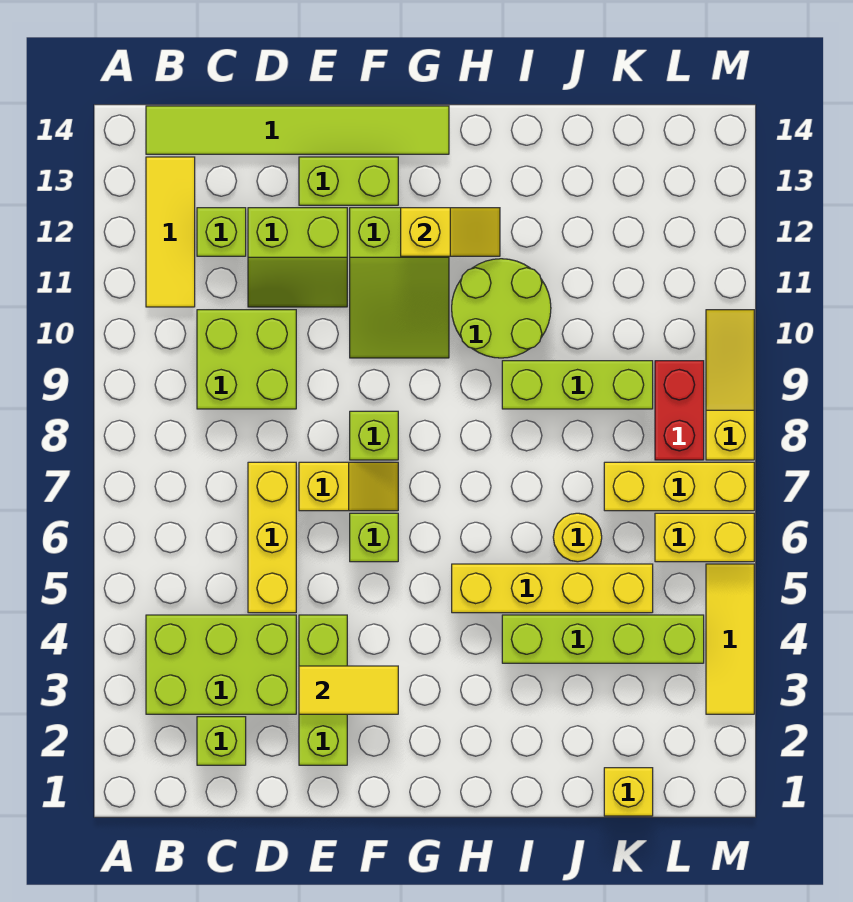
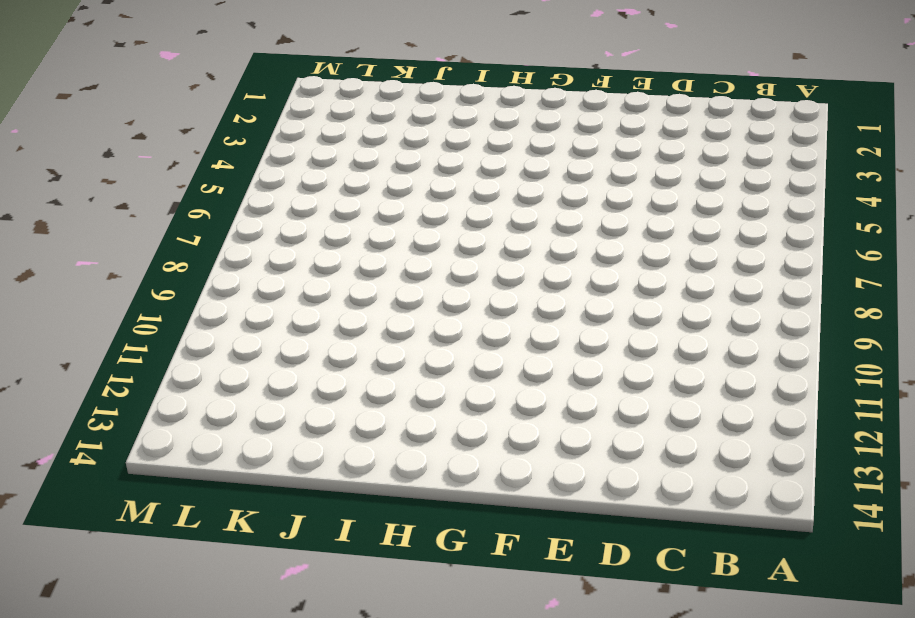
none -> lime 2x3 brick [146,615,296,714]
none -> yellow 1x3 tile [146,157,195,307]
none -> lime 1x6 tile [146,106,449,154]

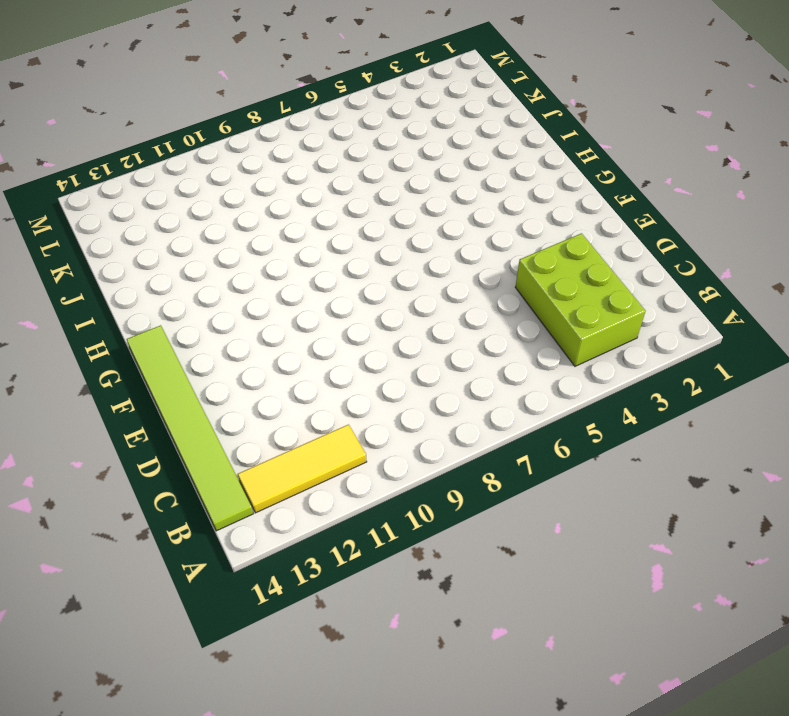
none -> lime 1x1 brick [197,717,246,765]
none -> lime 2x2 brick [197,310,296,409]
none -> lime 1x1 brick [197,208,246,256]

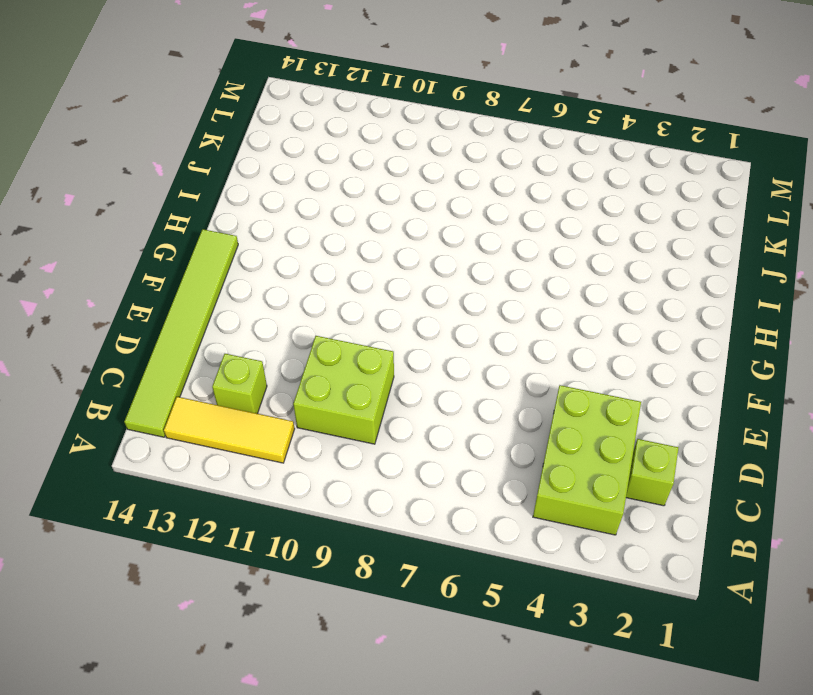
none -> yellow 1x3 brick [248,462,296,613]
none -> lime 2x2 slope [248,208,347,307]
none -> lime 1x3 brick [299,615,347,765]

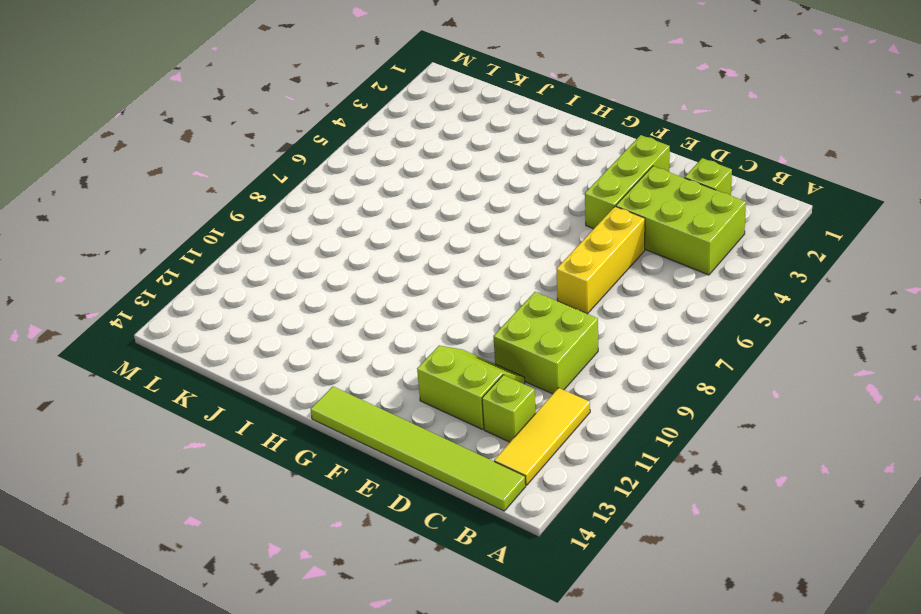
none -> yellow 1x2 slope [299,462,398,511]
none -> lime 1x2 brick [299,157,398,205]
none -> lime 1x1 brick [350,513,398,562]

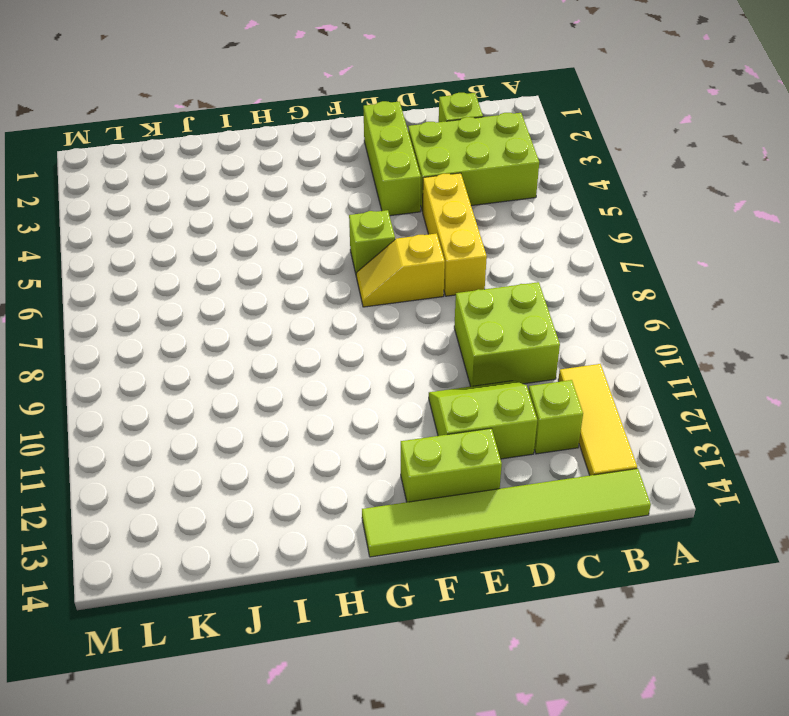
none -> lime 1x1 brick [350,411,398,460]
none -> lime 2x3 slope [350,208,449,358]
none -> yellow 1x4 brick [452,564,653,613]

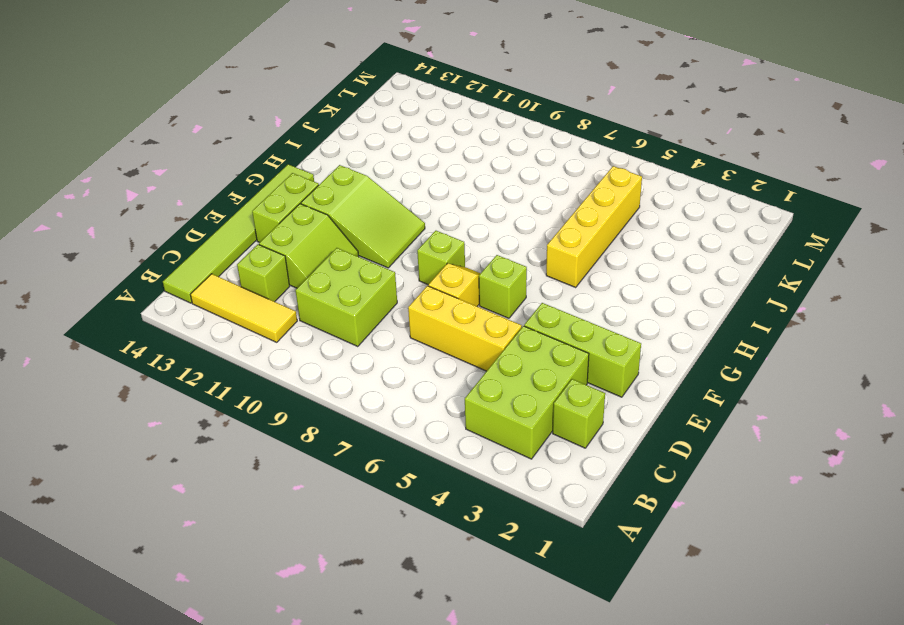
none -> lime 2x2 round brick [452,259,551,358]
none -> lime 1x4 brick [502,615,704,663]
none -> lime 1x3 brick [502,361,653,409]

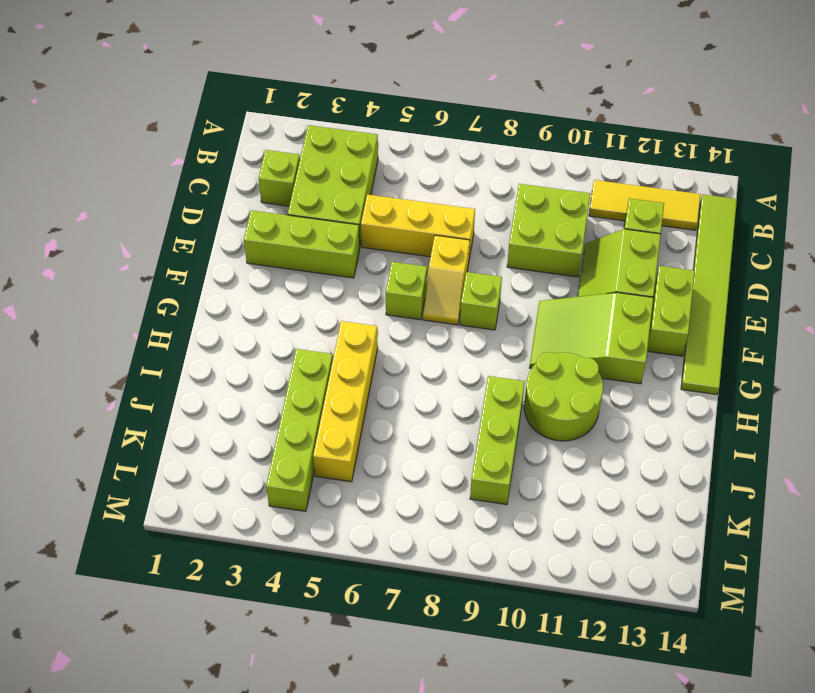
none -> yellow 1x1 round brick [553,513,602,562]
none -> yellow 1x1 brick [604,768,653,816]
none -> yellow 1x3 brick [604,462,754,511]

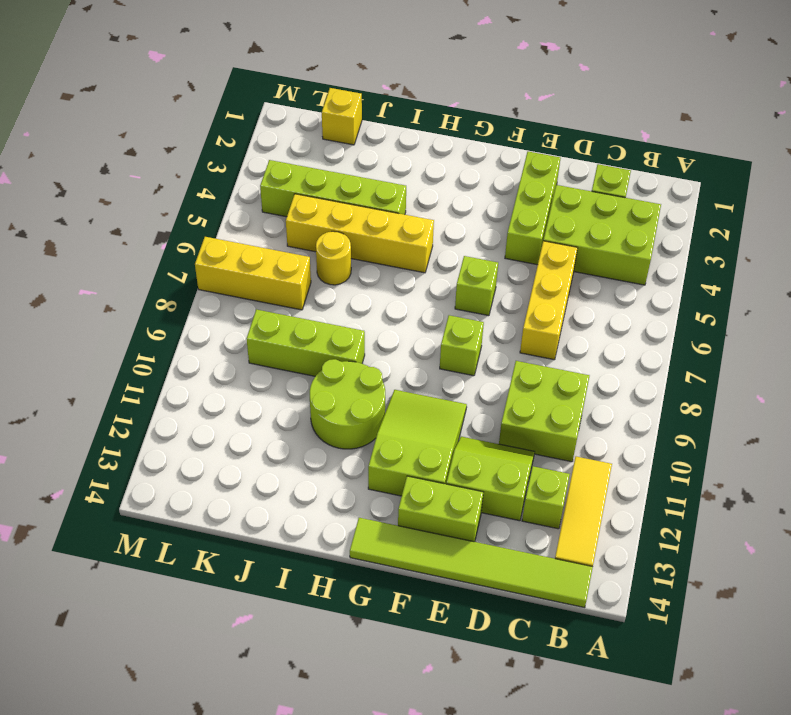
none -> yellow 1x2 slope [299,462,398,511]
none -> yellow 1x2 brick [655,513,754,562]
none -> red 1x2 brick [655,361,704,460]

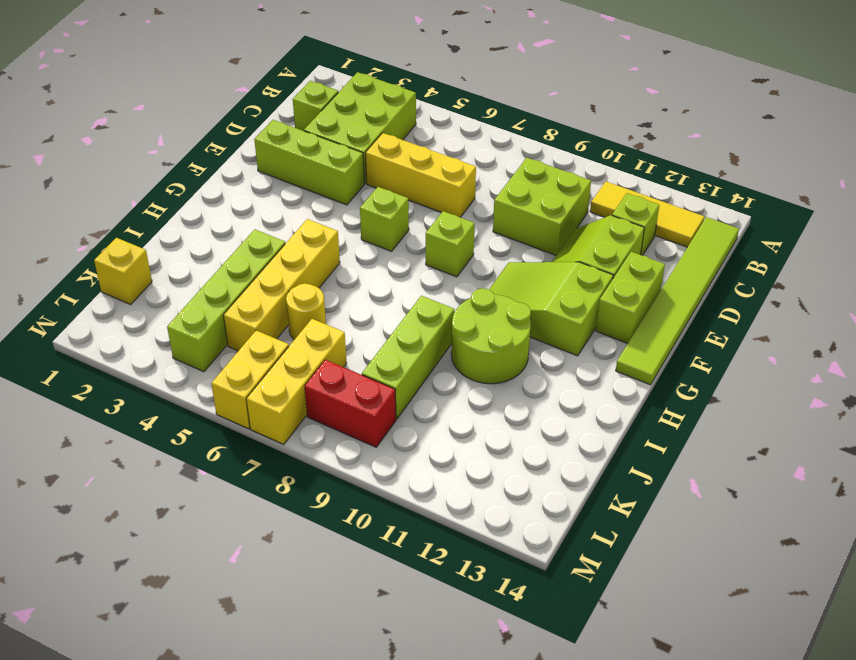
none -> yellow 1x2 slope [299,462,398,511]
none -> yellow 1x3 tile [706,564,754,714]
none -> yellow 1x3 slope [706,310,754,460]

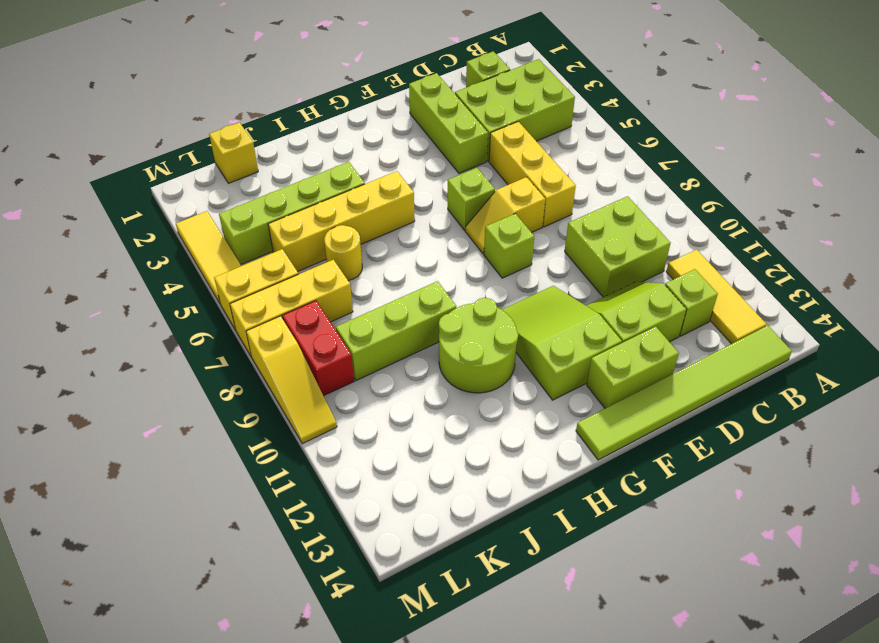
none -> yellow 1x2 tile [299,666,398,714]
none -> yellow 1x2 slope [401,208,500,256]

